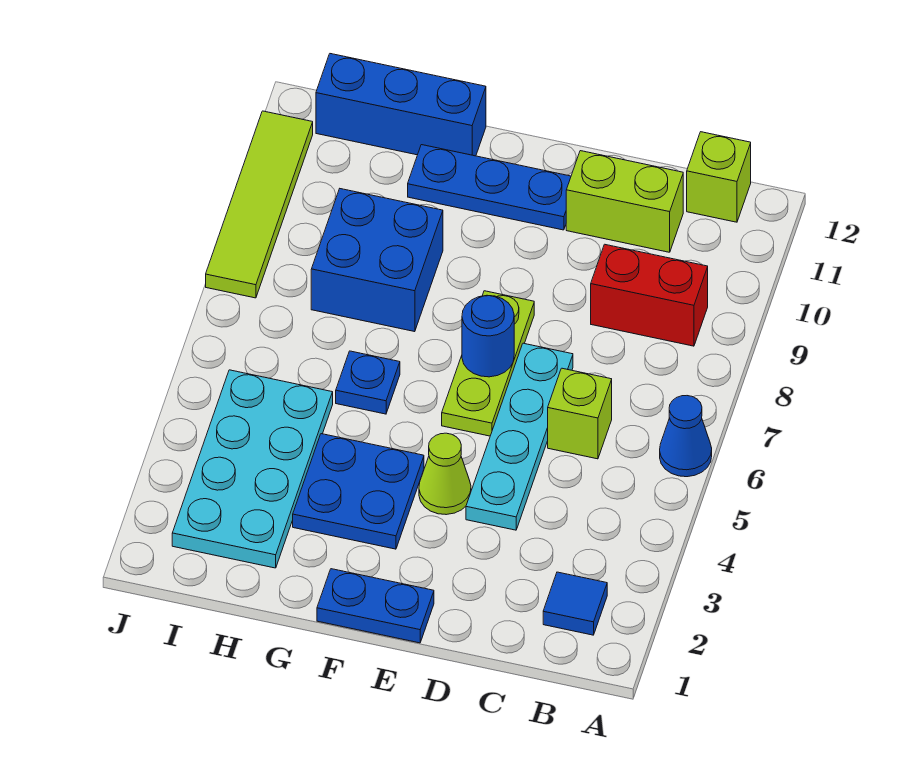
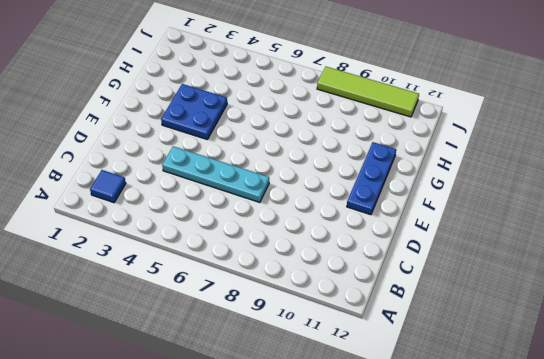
none -> blue 1x1 cone [660,396,712,477]
none -> red 1x2 brick [591,244,708,346]
none -> lime 1x1 brick [687,132,751,222]

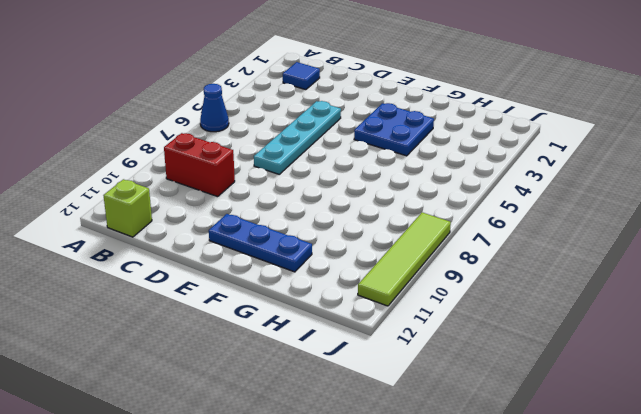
none -> lime 1x1 brick [548,368,612,459]
none -> lime 1x2 brick [566,151,683,252]
none -> blue 1x2 plate [317,569,434,643]

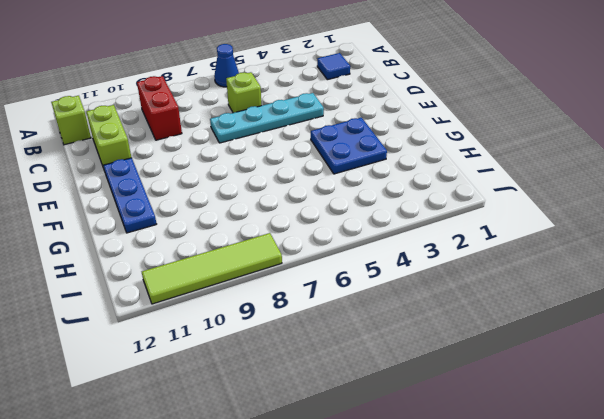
none -> blue 1x2 plate [317,569,434,643]
none -> lime 1x1 cone [419,433,471,515]
none -> lime 1x3 plate [442,291,534,436]

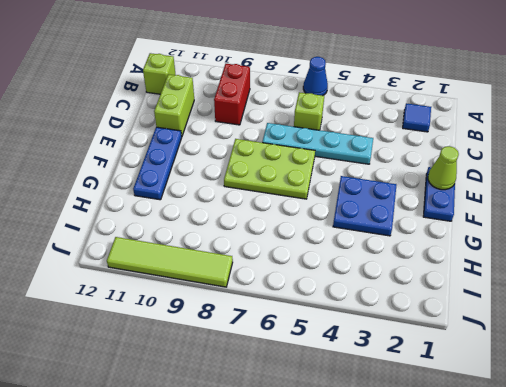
lime 1x1 cone [428,146,459,190] -> lime 1x1 cone moved to [419,433,471,515]
lime 2x3 plate [224,139,315,199] -> lime 1x3 plate [442,291,534,436]
none -> blue 1x1 plate [336,351,400,414]
none -> blue 2x2 brick [311,189,443,332]
none -> blue 1x3 brick [316,54,486,156]

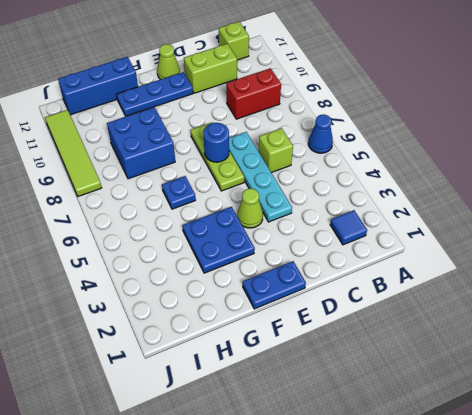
lime 1x1 cone [157,44,180,79] -> none
none -> cyan 2x4 plate [172,370,333,568]

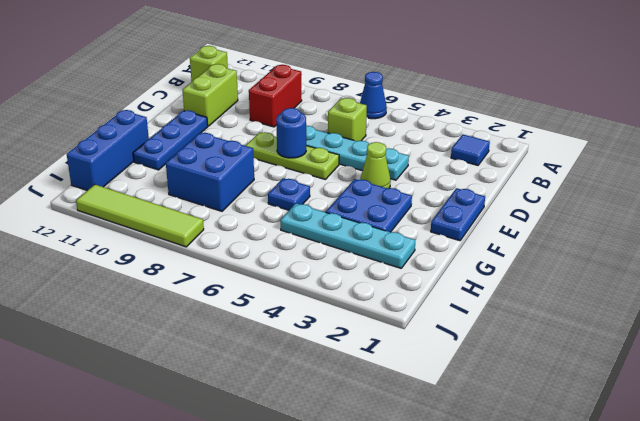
cyan 1x4 plate [280,203,415,268] -> cyan 2x4 plate [172,370,333,568]

